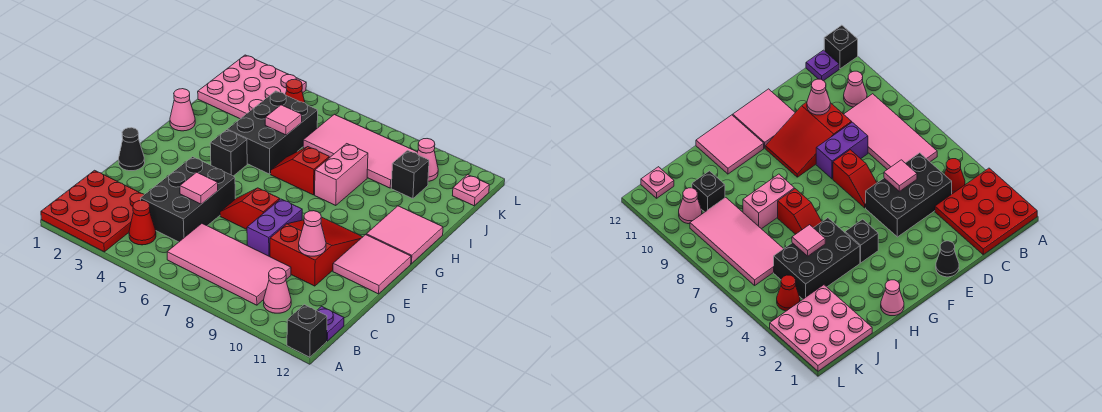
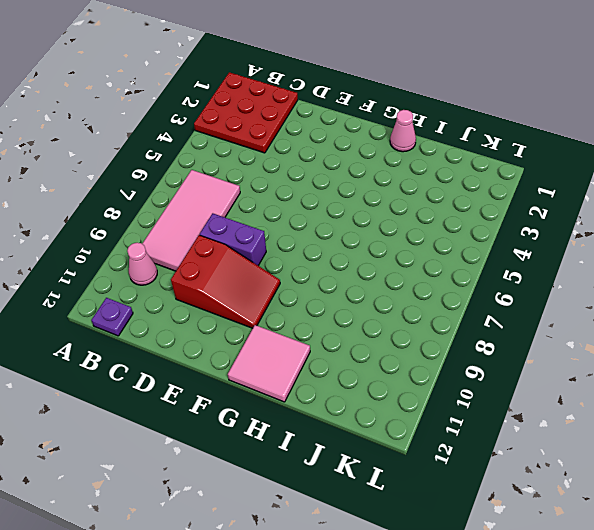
none -> black 1x1 brick [287,305,327,357]
none -> red 1x1 cone [129,201,156,245]
none -> black 2x3 brick [141,157,235,242]

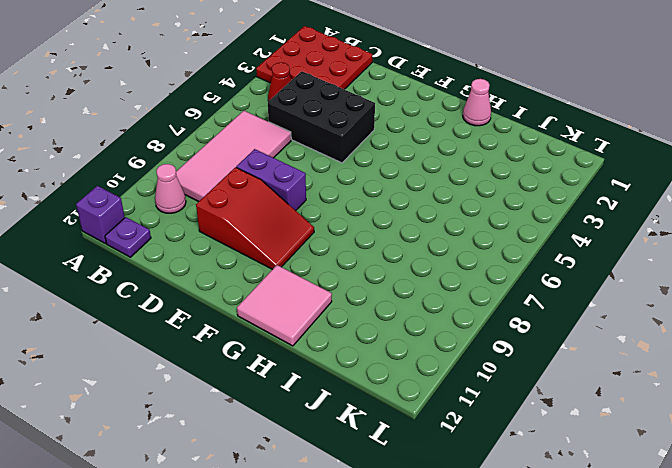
purple 1x1 brick [76,186,125,244] -> black 1x1 brick [287,305,327,357]
none -> black 1x1 cone [119,128,145,171]
none -> red 1x2 slope [220,188,280,229]
none -> pink 2x2 tile [333,235,411,294]

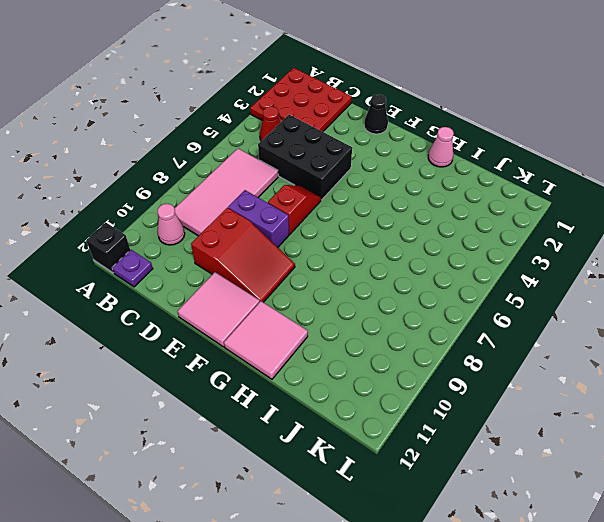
none -> black 1x1 brick [210,130,247,176]
none -> black 2x3 brick [227,91,318,174]
none -> red 1x2 slope [271,147,329,195]

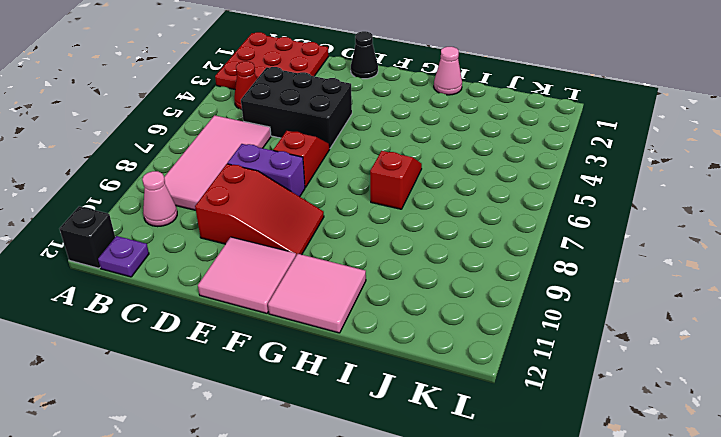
none -> black 1x1 brick [210,130,247,176]
none -> black 2x3 brick [227,91,318,174]
none -> pink 1x2 brick [315,144,368,206]

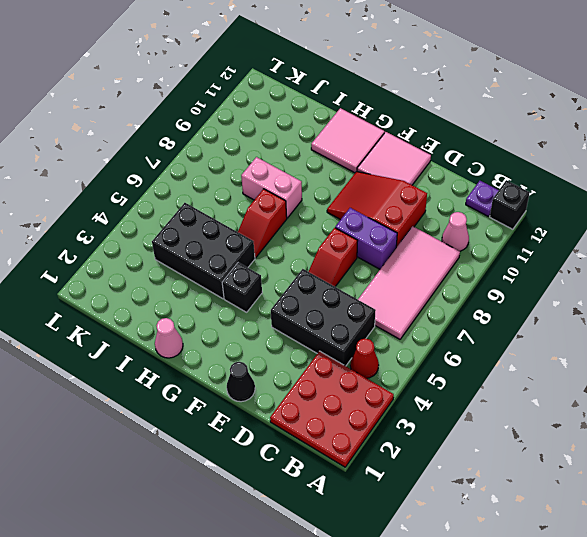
none -> pink 3x3 plate [198,55,306,119]
none -> pink 2x4 tile [303,114,417,188]
none -> black 1x1 brick [391,150,429,199]

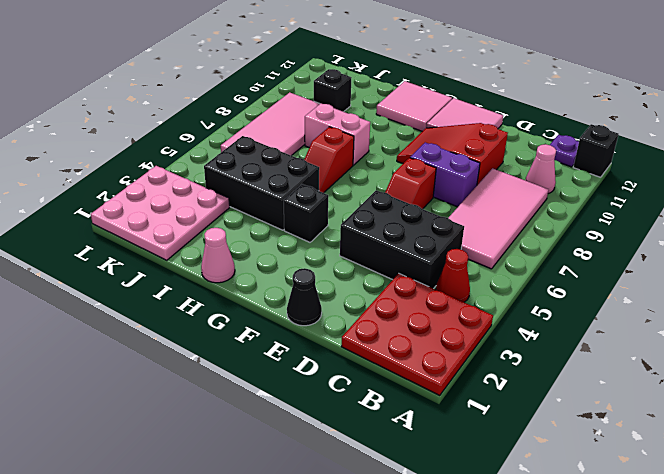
none -> red 1x1 cone [285,79,305,103]
none -> pink 1x1 cone [417,139,438,181]
none -> pink 1x1 plate [452,175,489,206]

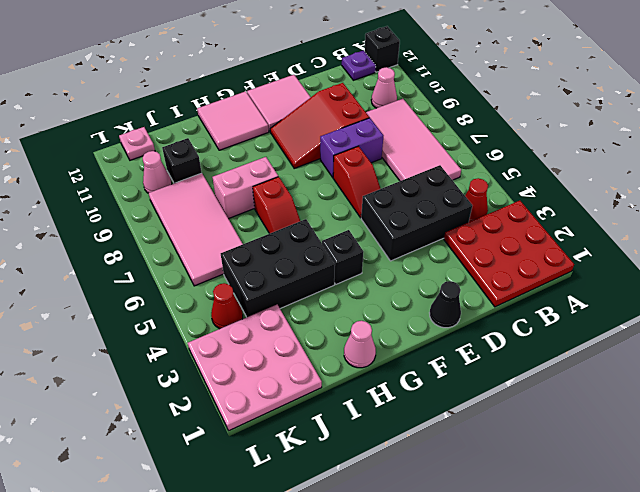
none -> pink 1x1 tile [180,172,218,204]
none -> pink 1x1 cone [299,211,326,256]
none -> pink 1x1 tile [265,105,302,135]

